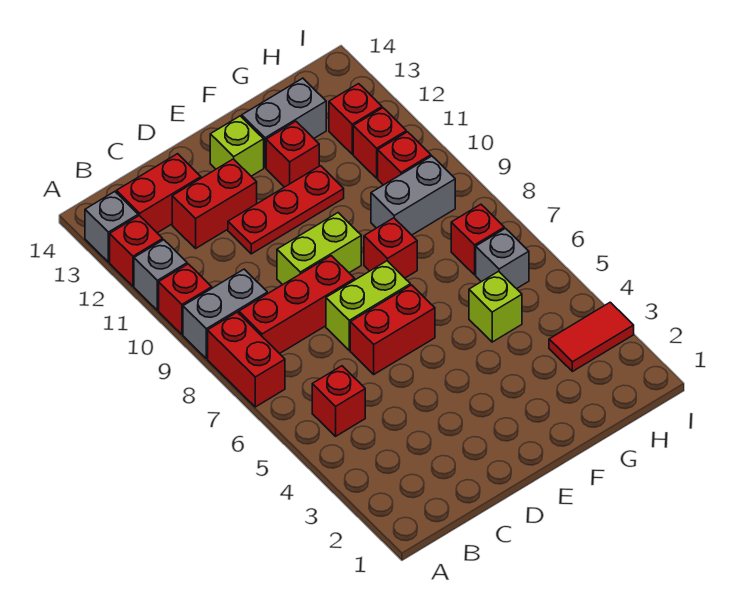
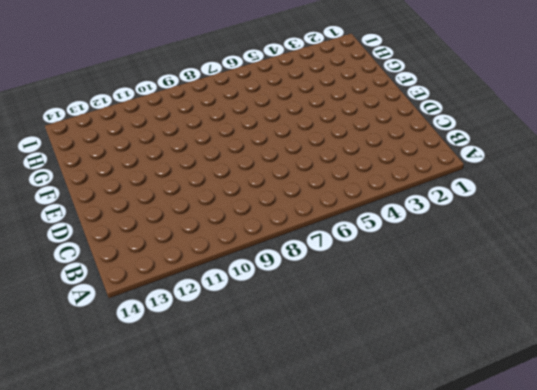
none -> red 1x2 brick [208,312,285,407]
none -> grey 1x2 brick [183,269,267,359]
none -> red 1x1 brick [159,264,212,334]

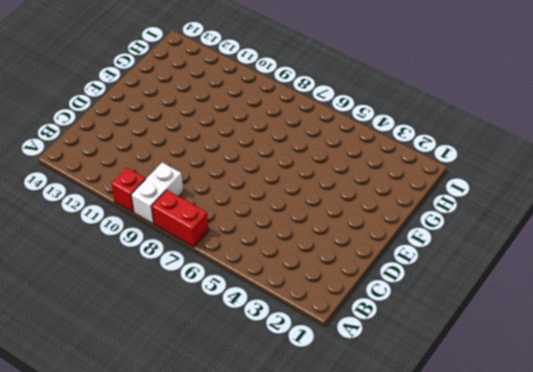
white 1x2 brick [131,162,183,224] -> grey 1x2 brick [183,269,267,359]
none -> grey 1x1 brick [134,240,187,310]
none -> red 1x1 brick [110,216,163,286]
none -> grey 1x1 brick [85,192,138,262]

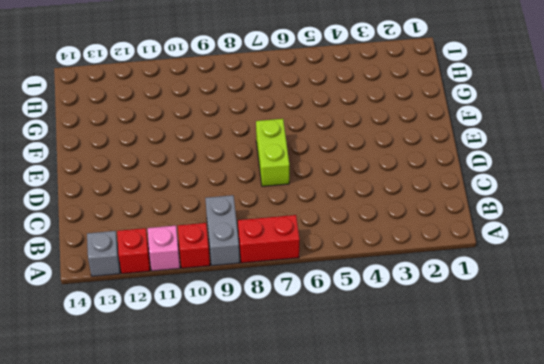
pink 1x1 brick [148,226,180,271] -> grey 1x1 brick [134,240,187,310]
none -> red 1x1 brick [312,366,365,436]
none -> red 1x3 brick [239,256,355,354]
none -> red 1x2 brick [116,154,201,233]

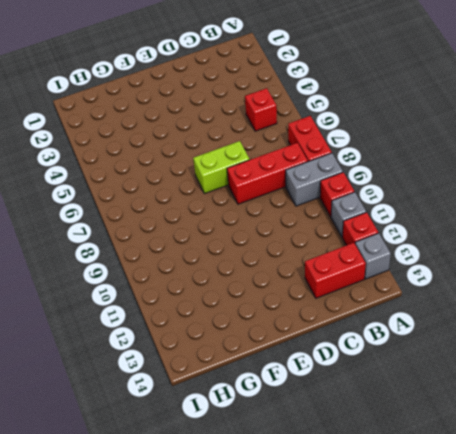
none -> red 1x2 brick [172,159,257,248]
none -> red 1x2 brick [350,285,435,374]
none -> lime 1x2 brick [277,213,361,285]

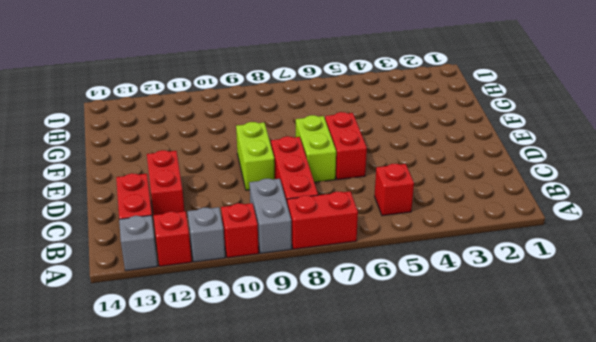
none -> red 1x3 plate [228,166,344,254]
none -> lime 1x1 brick [210,116,264,176]
none -> red 1x1 brick [364,218,417,278]

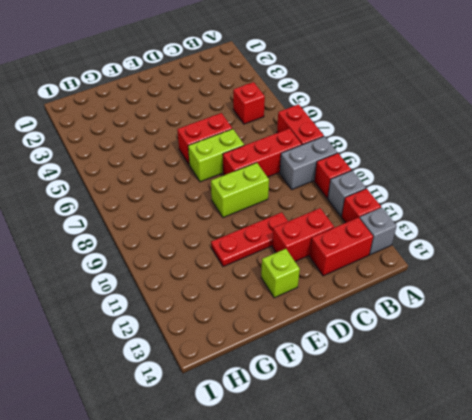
none -> red 1x1 brick [364,218,417,278]
none -> red 1x1 brick [266,121,319,187]
none -> grey 1x2 brick [242,78,326,168]

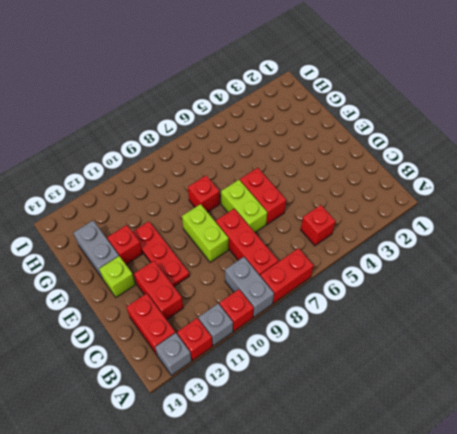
none -> lime 1x1 brick [469,271,522,342]
none -> grey 1x2 brick [371,156,455,235]
none -> red 1x2 tile [549,302,634,372]

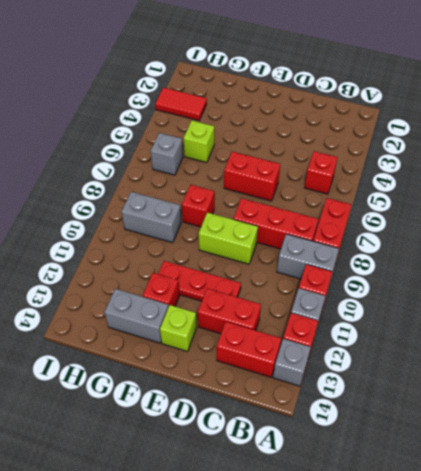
none -> lime 1x2 brick [326,261,410,350]
none -> red 1x1 brick [451,204,504,275]
none -> red 1x1 brick [378,132,431,185]

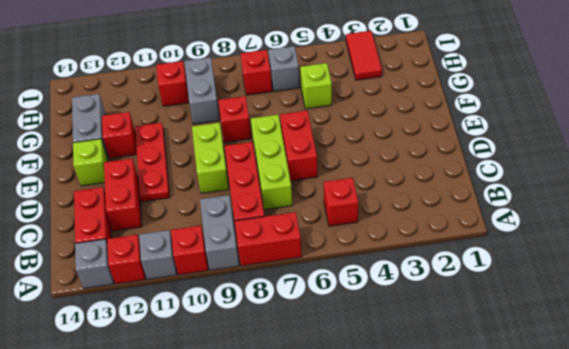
lime 1x3 brick [251,115,292,210] -> lime 1x2 brick [326,261,410,350]
none -> red 1x1 brick [353,108,406,178]
none -> red 1x1 brick [329,84,382,154]

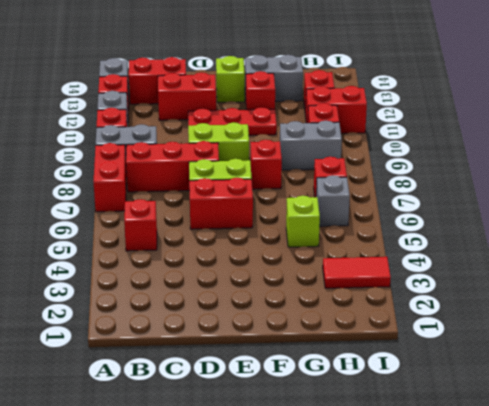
red 1x2 brick [306,86,367,133] -> red 1x1 brick [353,108,406,178]

